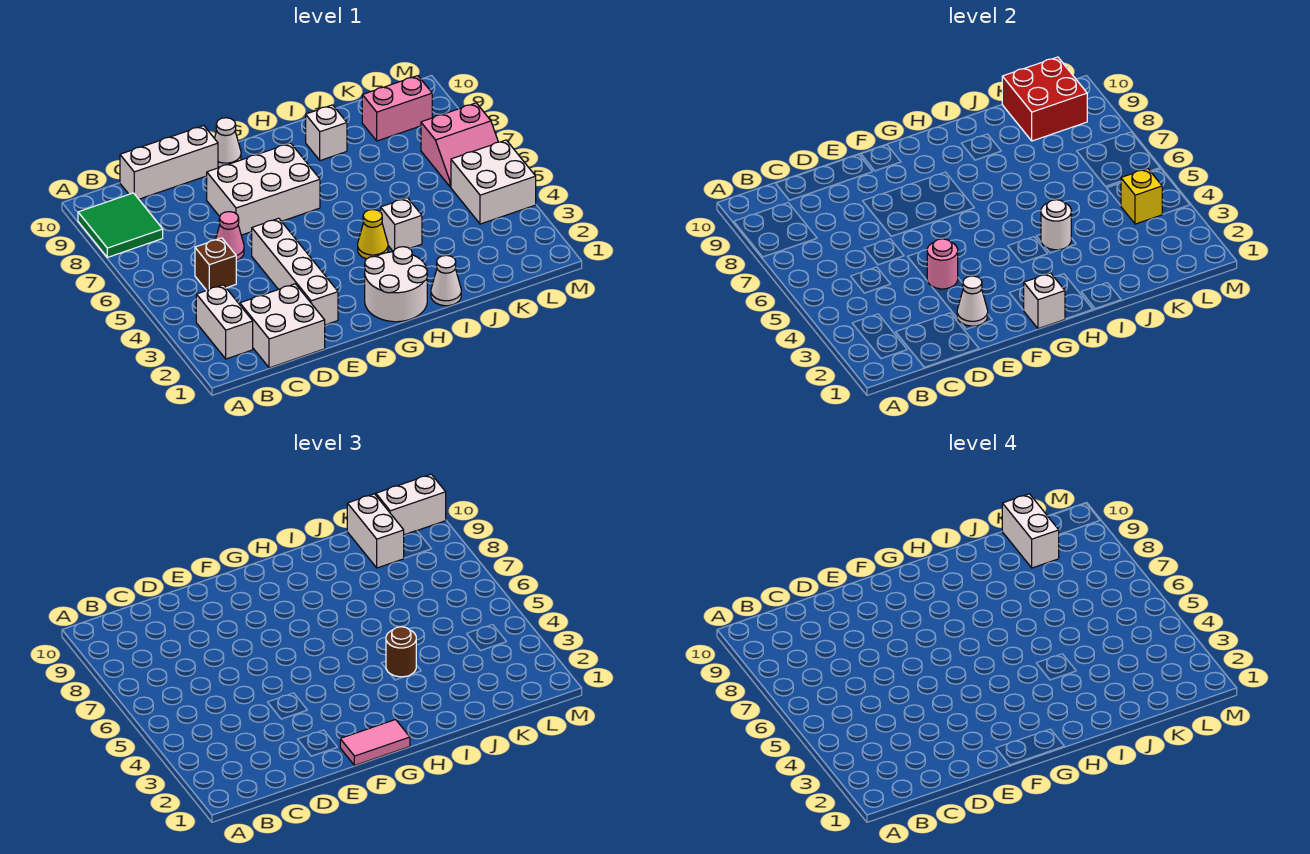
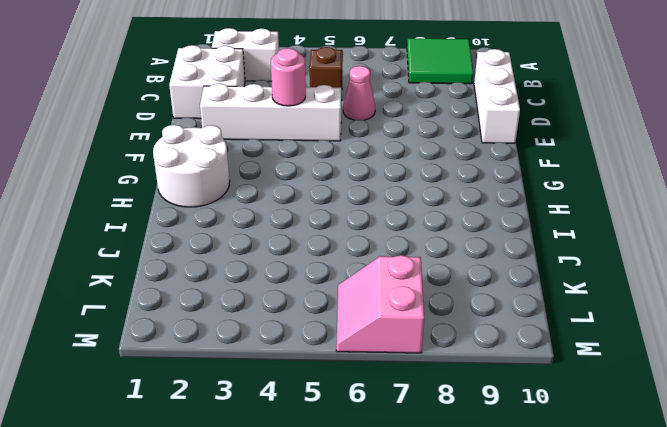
none -> white 2x3 brick [207,143,320,235]
none -> white 1x1 cone [214,118,241,167]
none -> yellow 1x1 cone [358,210,388,259]

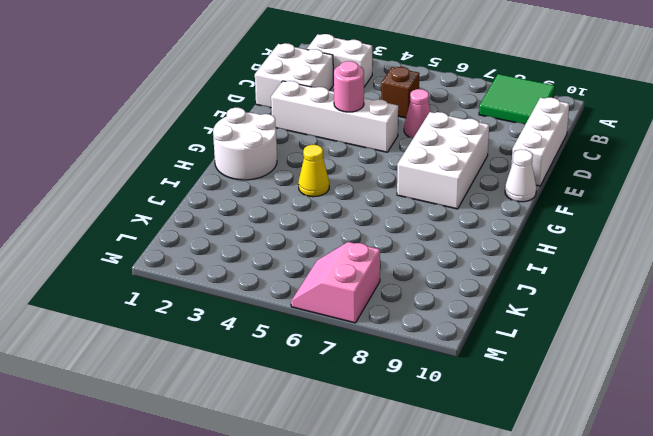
none -> white 1x1 cone [431,255,461,306]
none -> white 1x1 brick [381,198,422,252]
none -> white 1x1 brick [306,105,347,161]

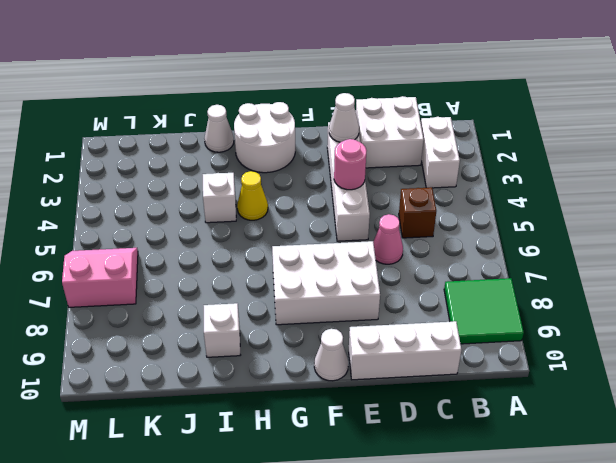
none -> pink 1x2 brick [362,76,432,141]
none -> white 2x2 brick [451,140,536,224]
none -> white 1x1 brick [1024,273,1065,329]

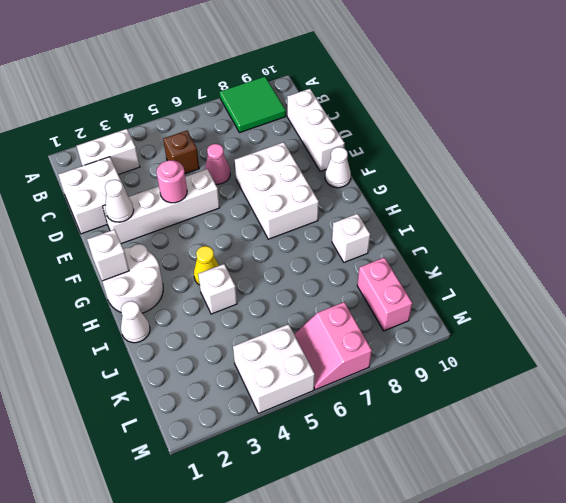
none -> white 1x1 round brick [1041,200,1071,250]
none -> red 2x2 brick [1002,57,1087,141]
none -> yellow 1x1 brick [1121,168,1162,224]

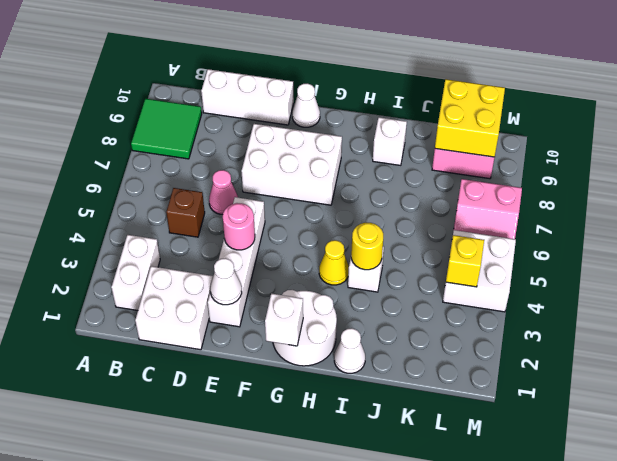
yellow 1x1 round brick [351,223,383,270] -> white 1x1 round brick [1041,200,1071,250]
yellow 2x2 brick [435,79,505,157] -> red 2x2 brick [1002,57,1087,141]
none -> pink 1x2 tile [340,720,410,766]
none -> brown 1x1 round brick [386,627,416,677]
none -> white 1x2 brick [347,494,404,568]

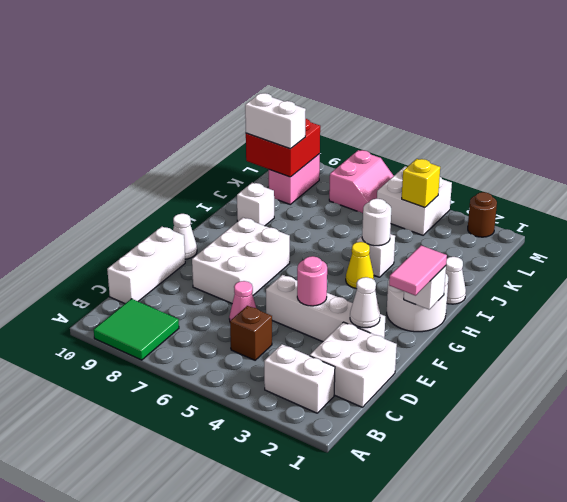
brown 1x1 round brick [468,192,497,237] -> brown 1x1 round brick moved to [386,627,416,677]
none -> white 1x2 brick [376,474,446,535]
none -> white 1x2 brick [1002,494,1059,568]

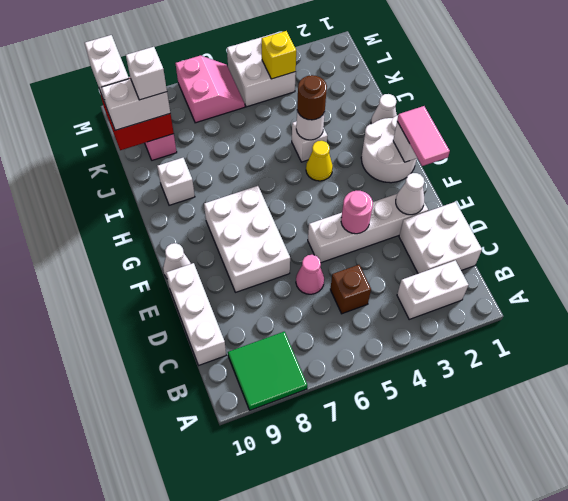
white 1x1 brick [126,47,167,100] -> white 1x2 brick [1002,494,1059,568]

